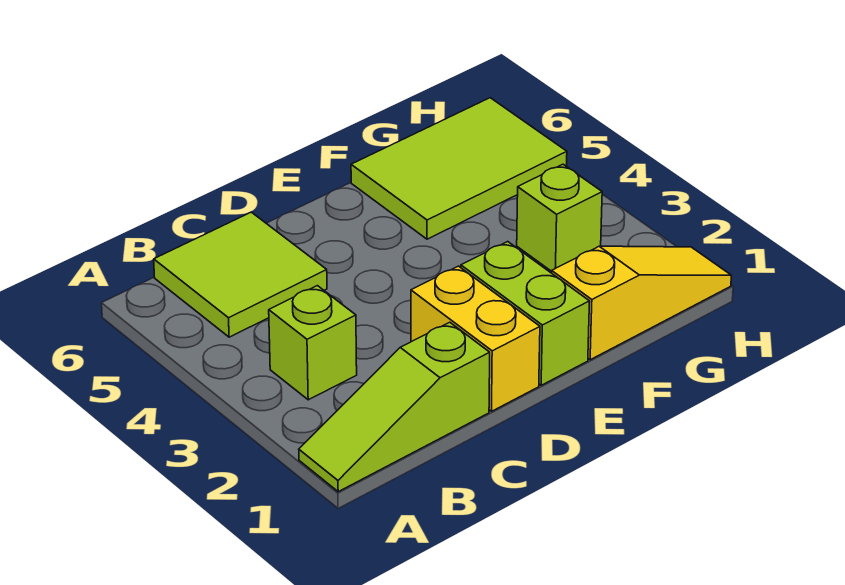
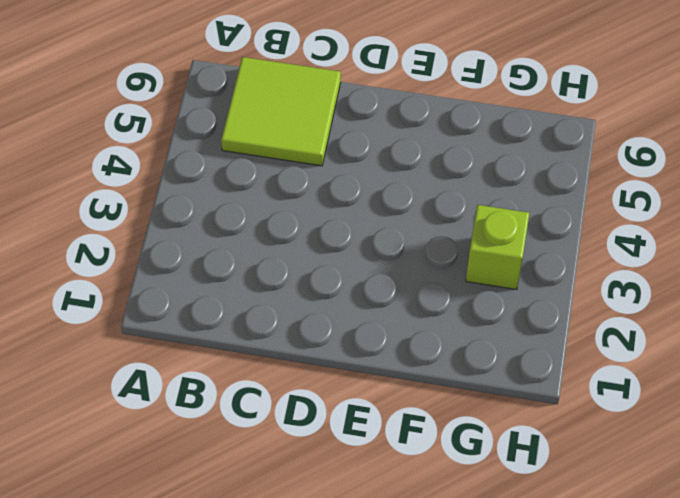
none -> lime 1x3 slope [299,322,490,492]
none -> lime 1x1 brick [269,286,357,400]

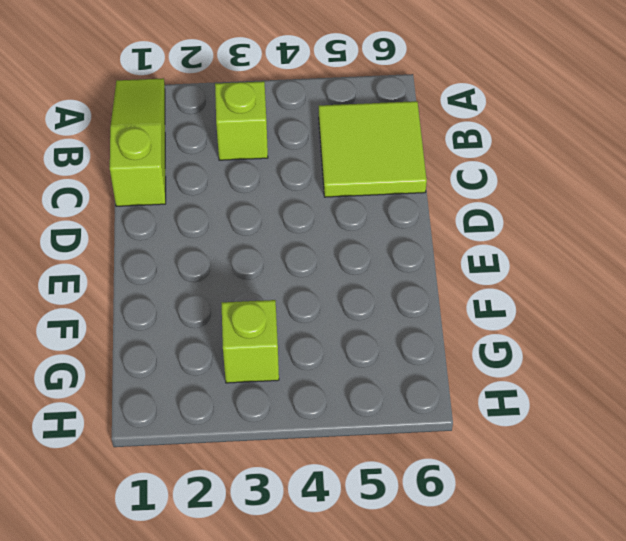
none -> yellow 1x2 brick [411,266,540,411]
none -> lime 1x2 brick [461,242,590,385]

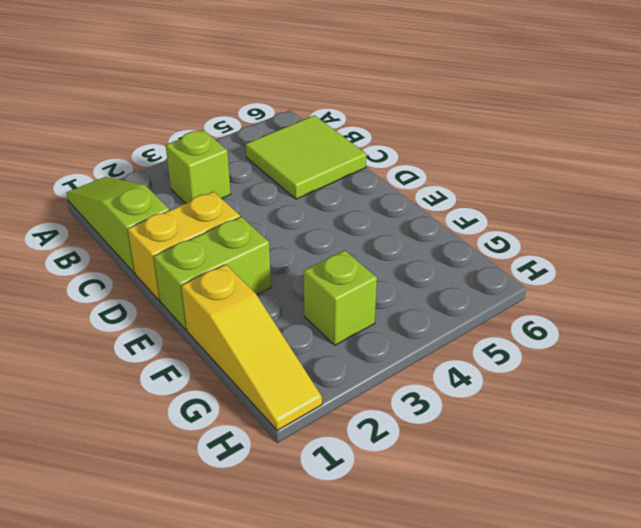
none -> lime 2x3 tile [351,98,567,239]

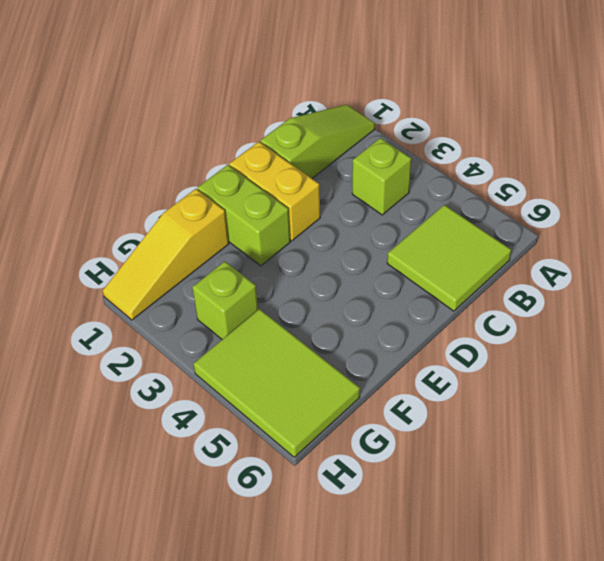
lime 2x3 tile [193,309,360,457] -> lime 2x3 tile turned to [351,98,567,239]

